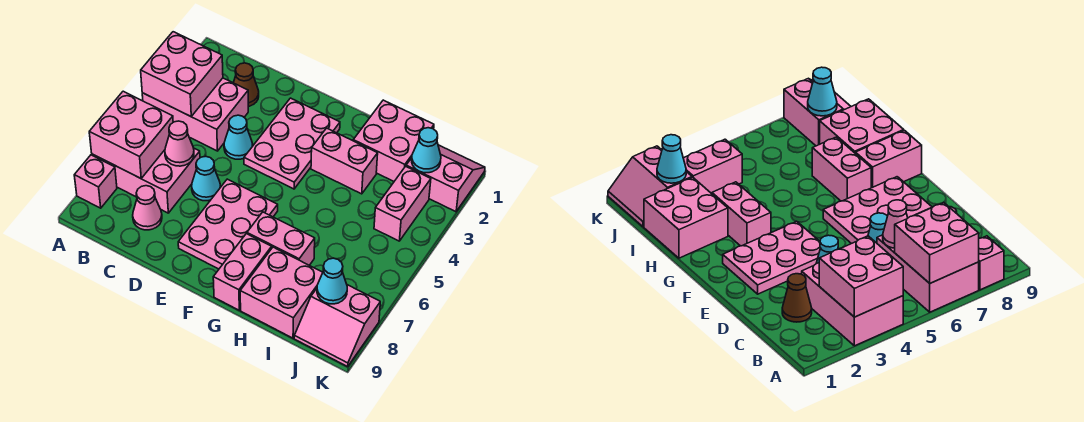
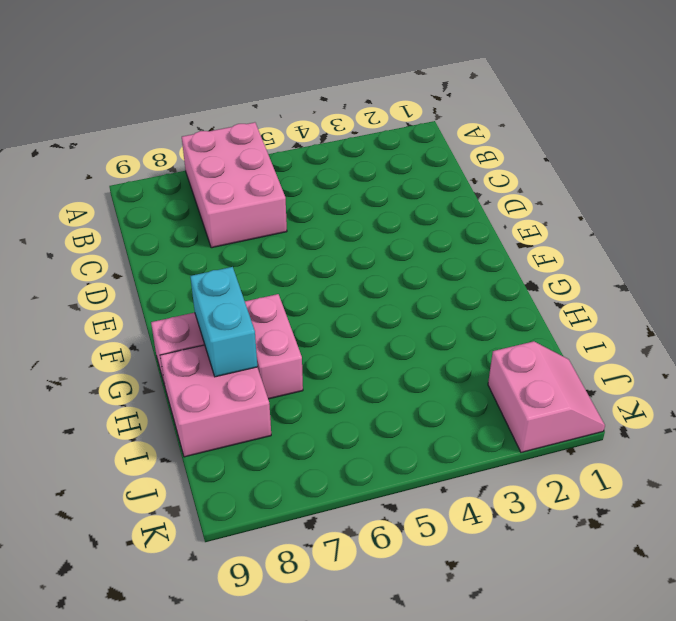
cyan 1x2 brick [190,267,257,377] -> none
none -> pink 2x3 brick [142,78,248,151]
none -> pink 1x1 brick [74,155,117,208]
none -> brown 1x1 cone [233,63,259,106]

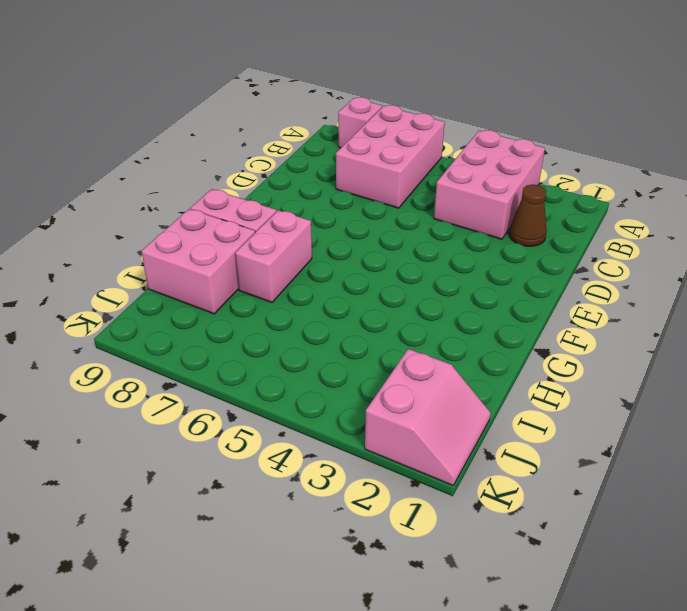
none -> pink 1x1 cone [133,186,162,230]
none -> cyan 1x1 cone [224,115,253,159]
none -> cyan 1x1 cone [192,156,221,201]

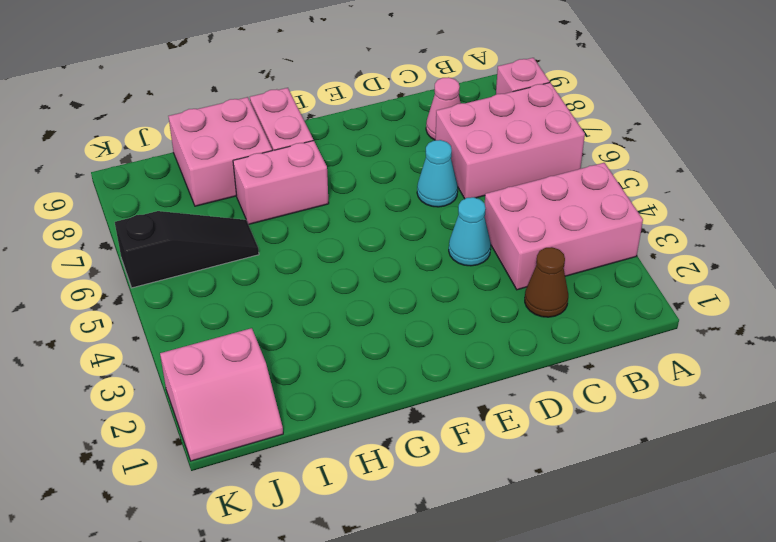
black 1x3 slope [115,211,259,288] -> none
none -> pink 2x3 plate [244,98,340,189]
none -> pink 2x3 plate [178,179,278,269]
none -> pink 1x2 brick [311,128,378,194]

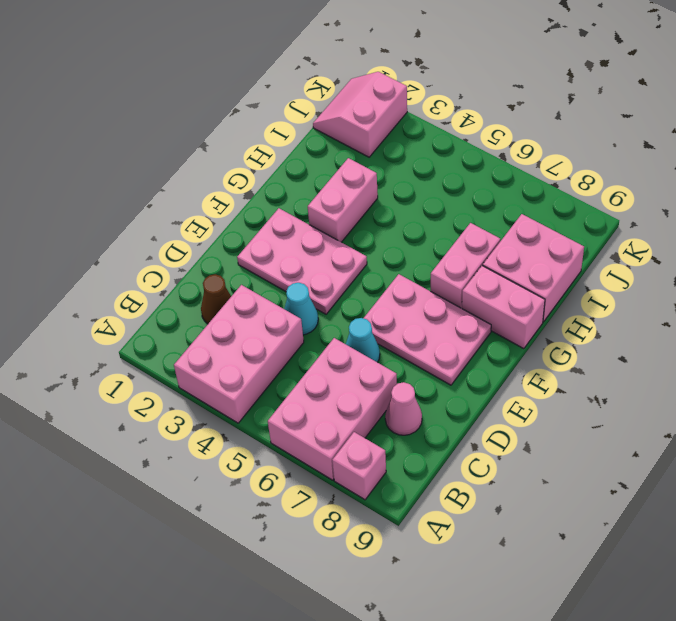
none -> pink 2x2 brick [353,100,434,181]
none -> pink 1x2 brick [374,166,431,241]
none -> pink 2x2 slope [294,285,380,367]

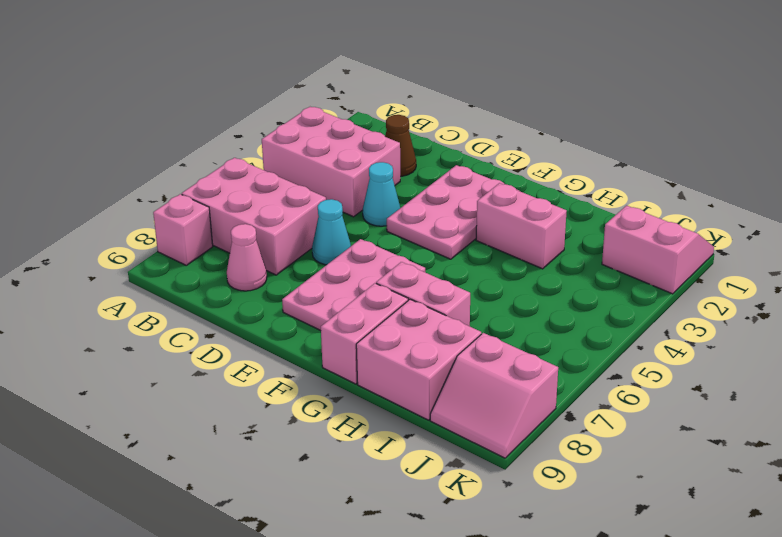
none -> pink 2x2 brick [353,100,434,181]
none -> pink 1x2 brick [374,166,431,241]
none -> pink 2x2 brick [141,32,223,116]

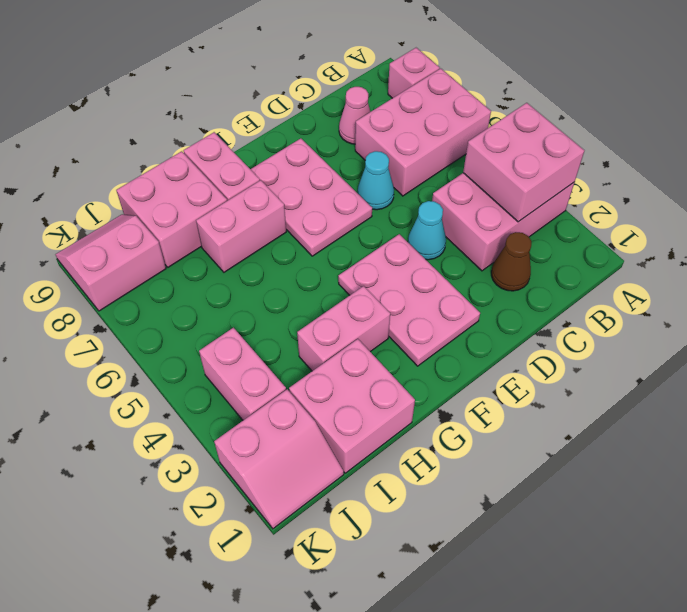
none -> pink 2x2 brick [89,91,173,178]
none -> pink 1x1 cone [165,121,194,166]
none -> cyan 1x1 cone [412,128,441,173]

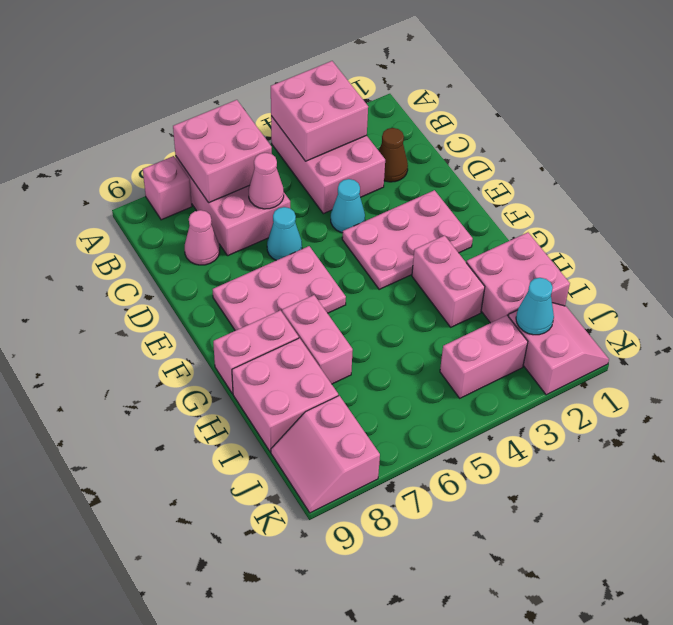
none -> cyan 1x1 cone [317,258,347,304]

